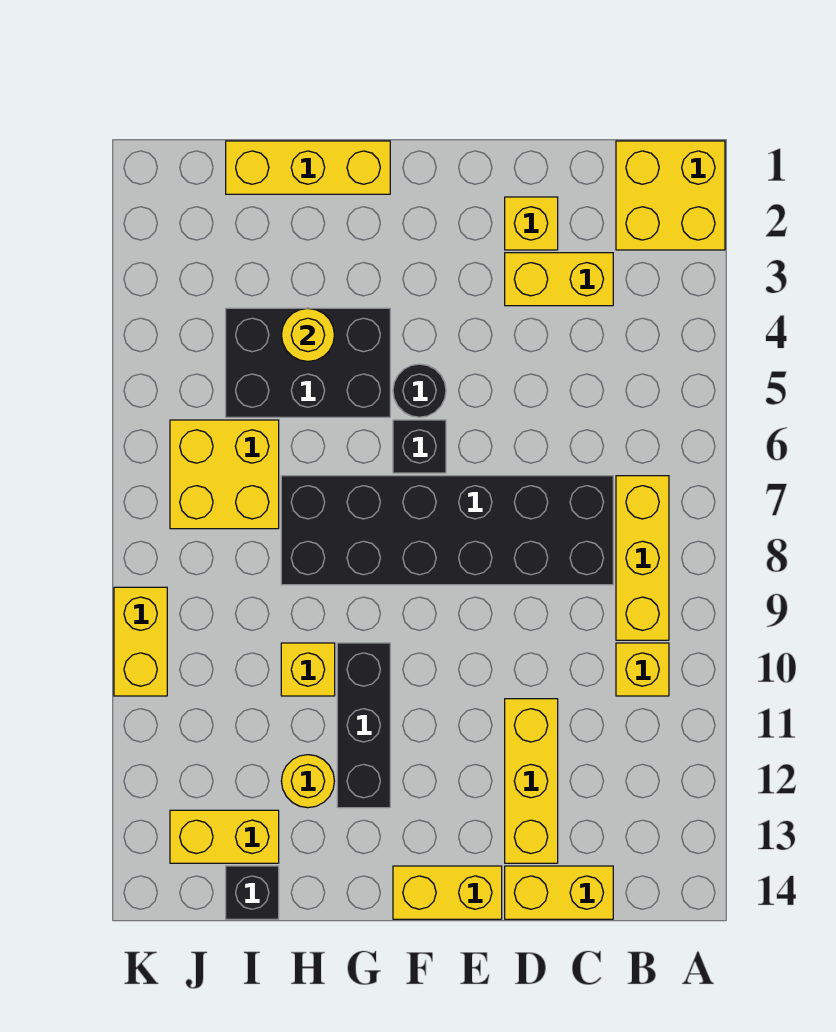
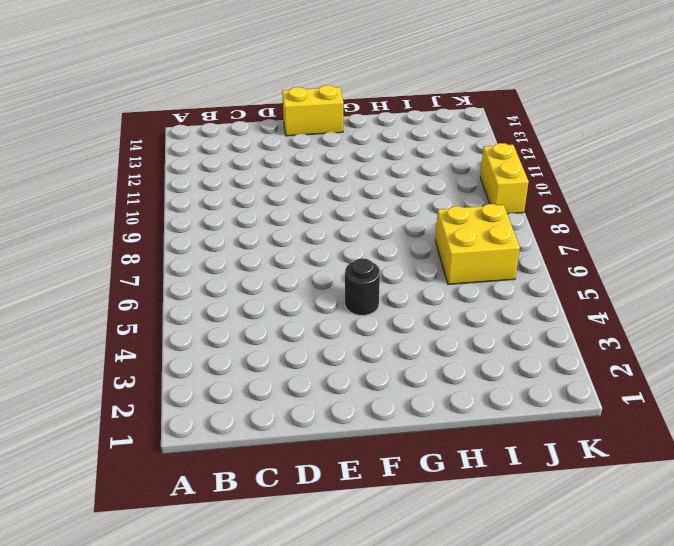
none -> yellow 2x2 brick [616,141,725,250]
none -> yellow 1x3 brick [616,476,669,640]
none -> yellow 1x1 brick [616,643,669,696]

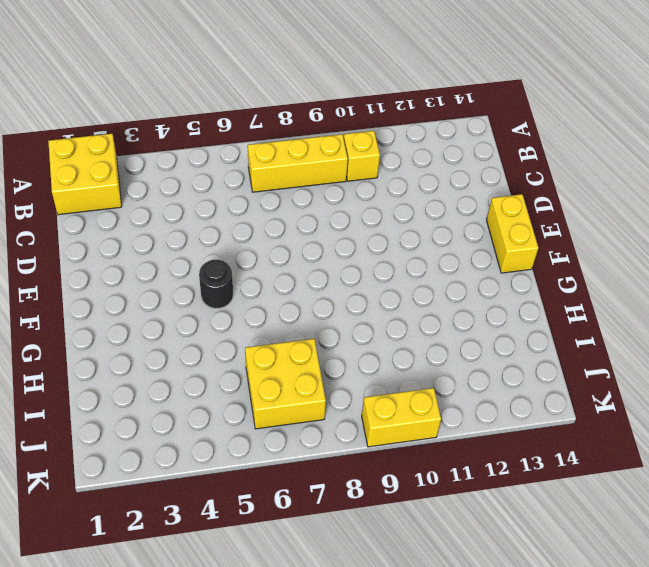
none -> yellow 1x2 brick [505,253,613,306]
none -> black 2x6 brick [281,476,613,585]
none -> yellow 1x2 brick [505,866,613,919]

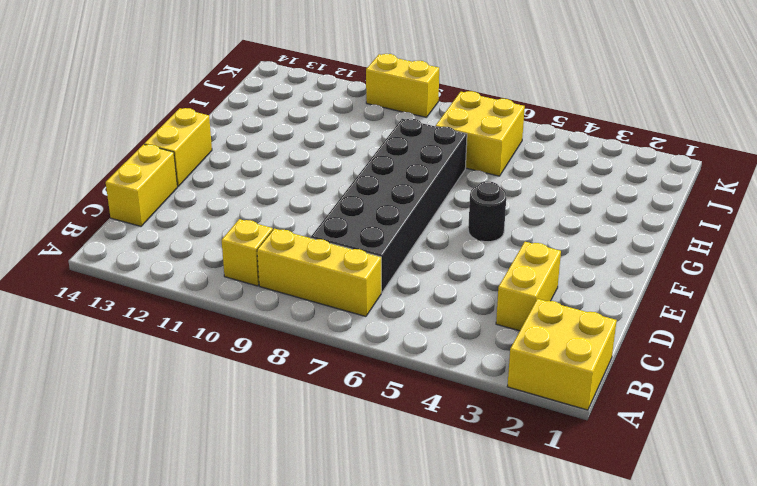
none -> yellow 1x1 brick [505,197,558,250]
none -> yellow 1x3 brick [505,699,558,863]
none -> black 1x1 brick [393,420,446,473]

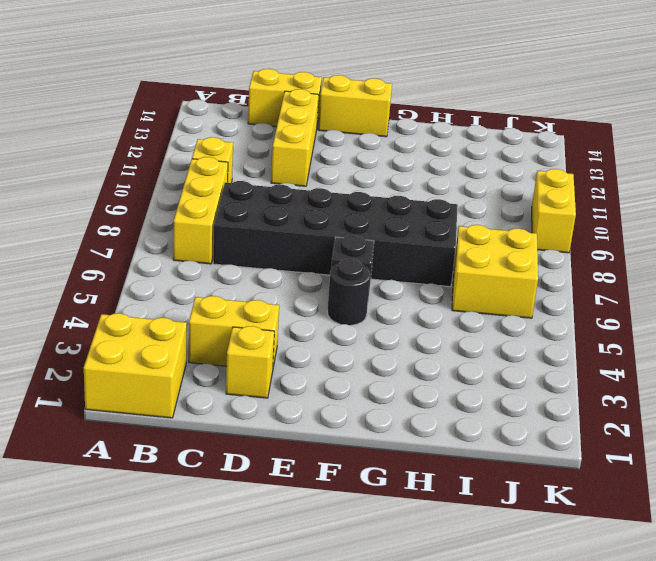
none -> yellow 1x3 brick [226,141,390,194]
none -> black 2x3 brick [226,308,390,417]
none -> black 1x3 brick [337,643,390,808]

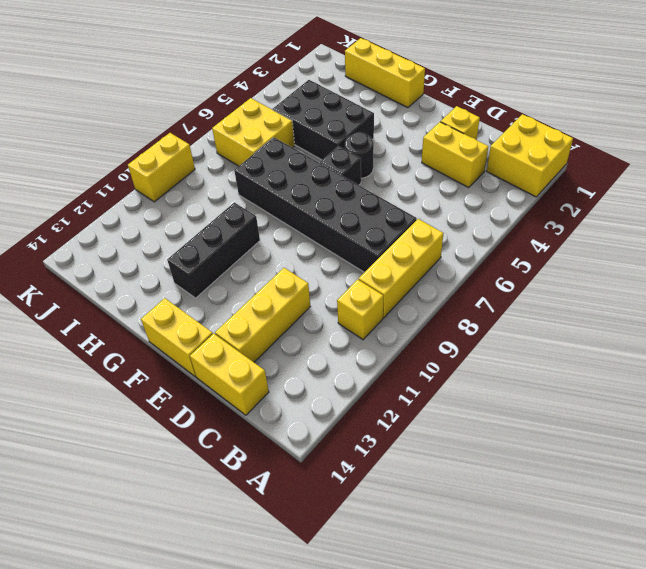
none -> yellow 1x1 brick [281,643,335,696]
none -> yellow 1x1 round brick [281,755,334,808]
none -> yellow 1x2 brick [170,810,279,863]

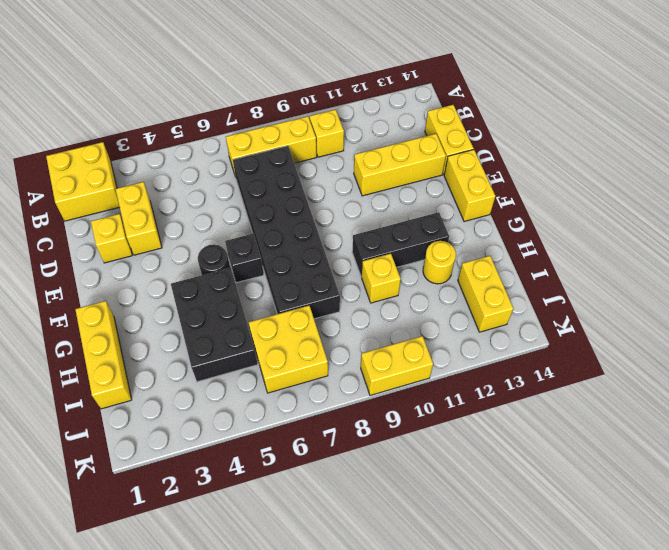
none -> black 1x1 brick [226,866,279,919]
none -> yellow 1x1 round brick [282,308,334,361]

